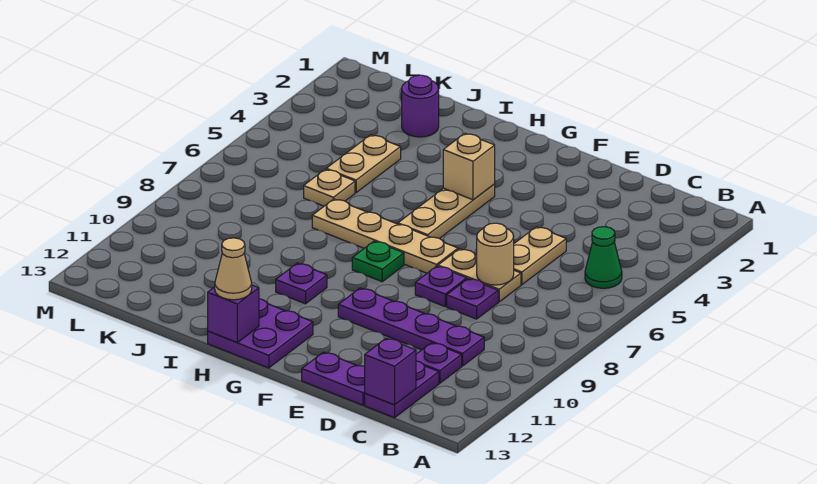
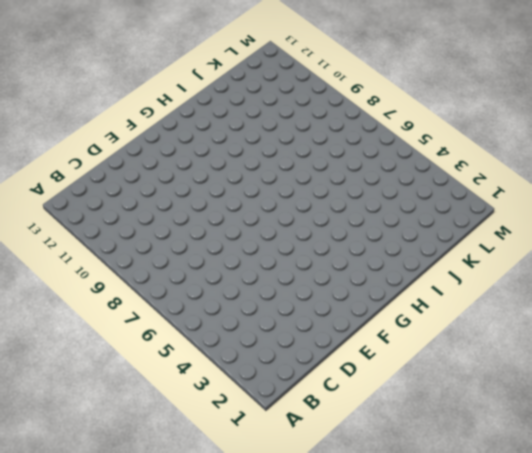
none -> green 1x1 cone [585,227,622,288]
none -> purple 1x4 plate [338,288,484,366]
none -> purple 1x1 plate [416,343,462,383]

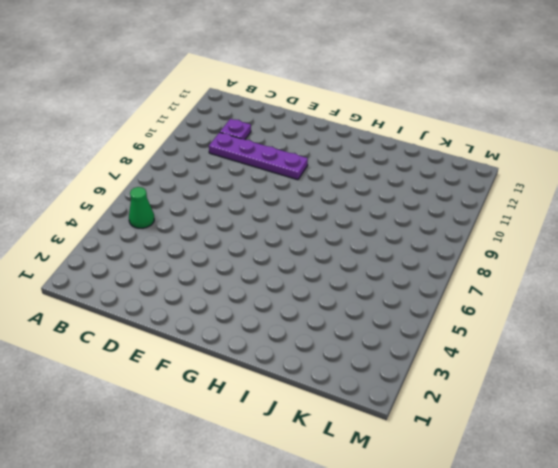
none -> purple 1x2 plate [365,361,439,418]
none -> tan 1x2 plate [514,227,566,285]
none -> tan 1x2 plate [438,249,521,302]

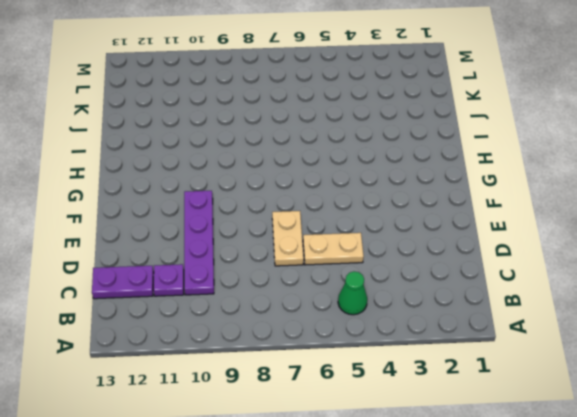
none -> purple 1x1 plate [447,279,498,319]
none -> purple 1x2 plate [302,352,365,405]
none -> purple 1x1 plate [415,266,467,307]

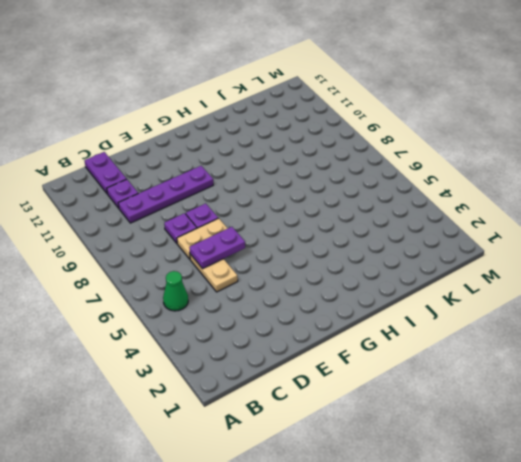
purple 1x2 plate [189,227,245,269] -> purple 1x2 plate moved to [302,352,365,405]
none -> tan 1x4 plate [312,199,458,273]
none -> tan 1x3 plate [398,184,495,238]
none -> green 1x1 plate [352,241,404,282]

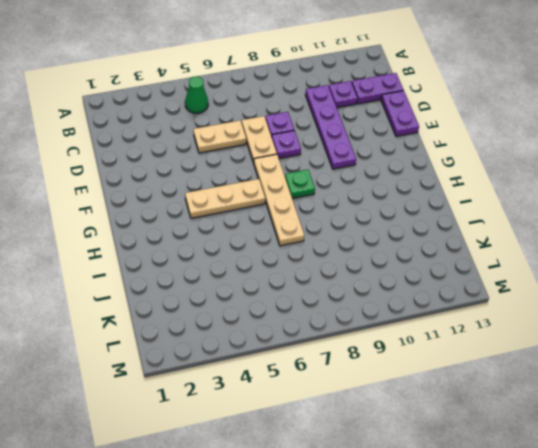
none -> purple 2x2 plate [208,299,313,368]
none -> purple 1x1 plate [276,263,327,304]
none -> purple 1x1 round brick [402,75,439,137]

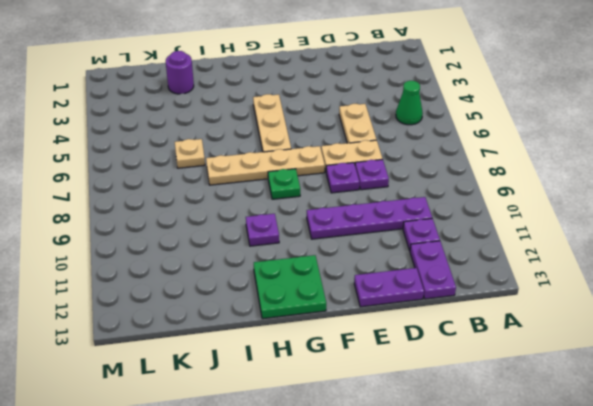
green 2x2 plate [254,255,326,319] -> purple 2x2 plate [208,299,313,368]
none -> tan 1x2 plate [326,135,401,193]
none -> purple 1x1 brick [365,338,416,405]
none -> tan 1x1 round brick [477,223,514,285]

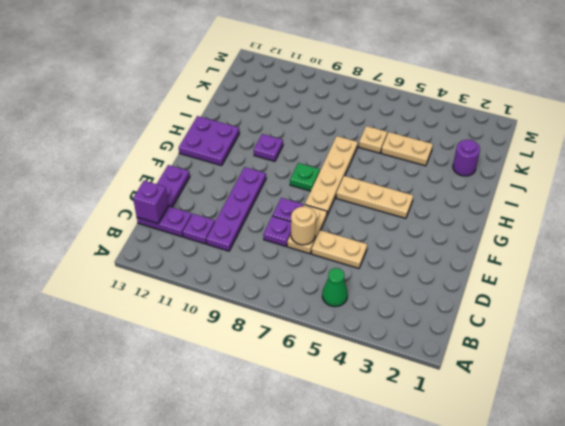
none -> tan 1x1 brick [443,133,495,200]
none -> purple 1x1 brick [208,285,259,342]
none -> tan 1x1 cone [215,238,252,300]

